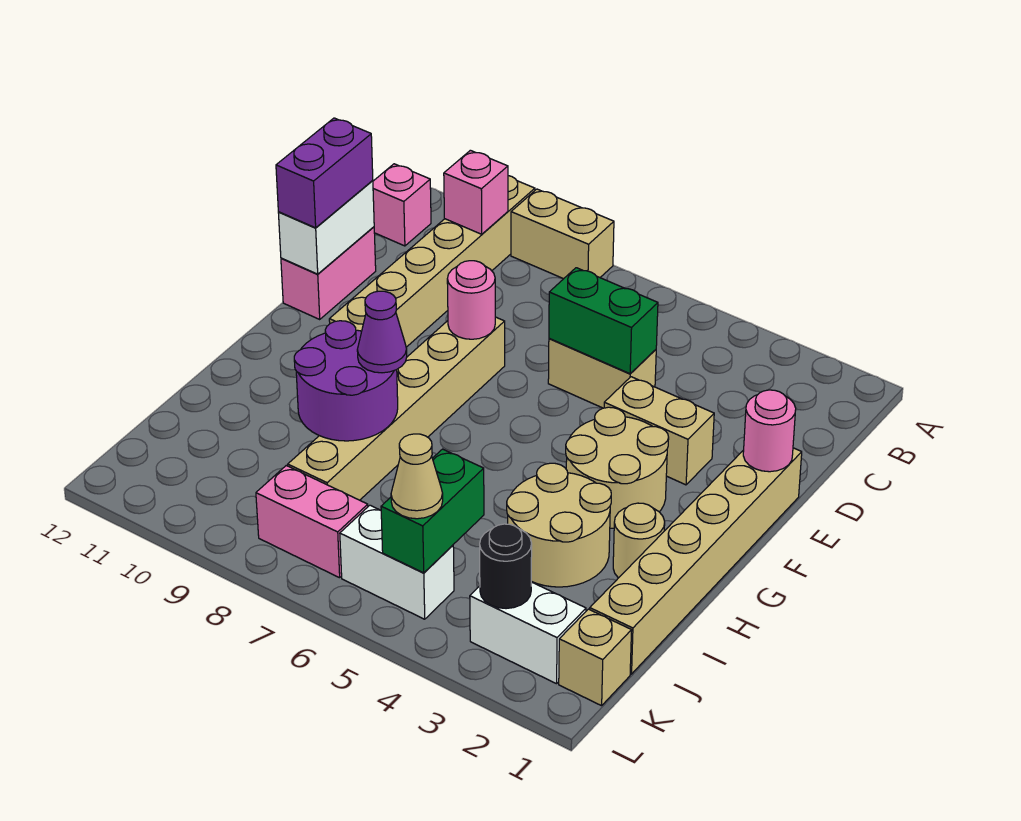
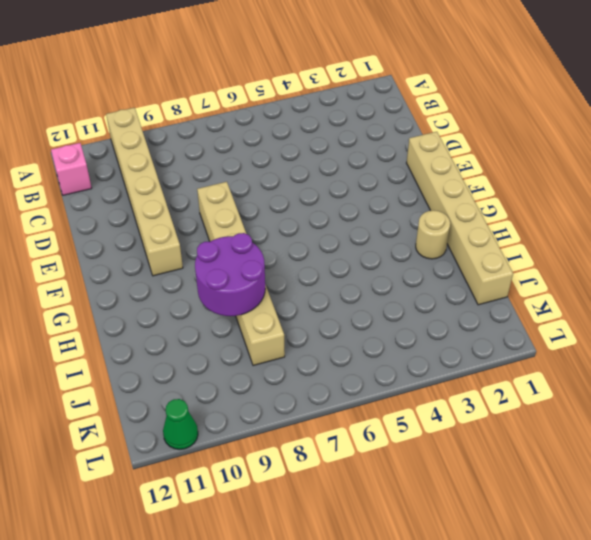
green 1x1 cone [163,399,198,449] -> none
none -> tan 1x2 brick [511,189,614,279]
none -> tan 1x2 brick [548,338,656,408]
none -> pink 1x2 brick [281,227,376,319]

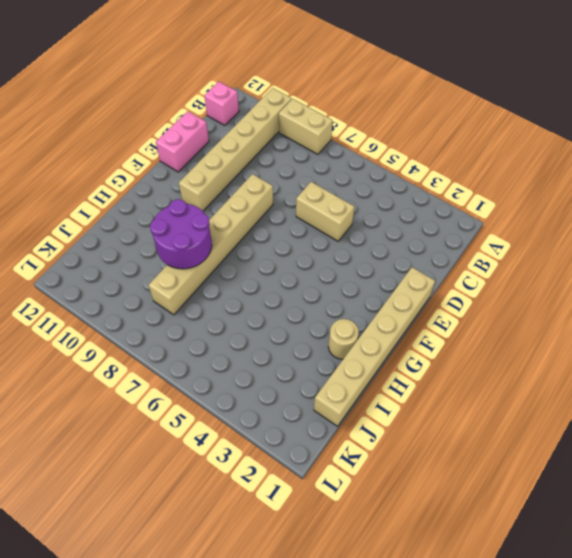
none -> tan 1x2 brick [604,377,714,485]
none -> tan 2x2 round brick [566,407,669,528]
none -> tan 2x2 round brick [507,463,611,587]

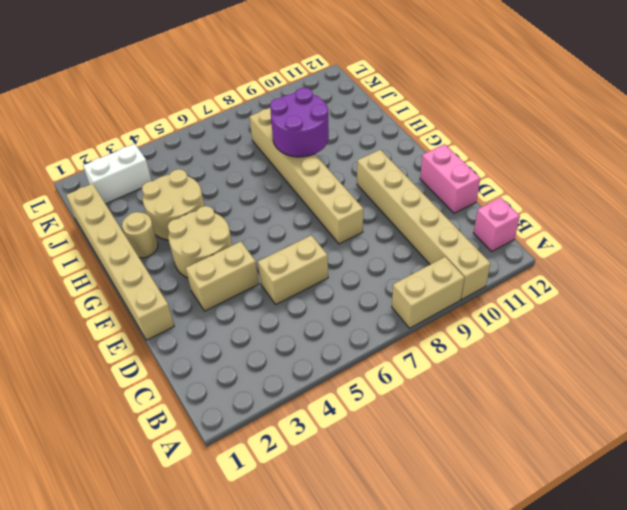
none -> tan 1x1 brick [559,609,632,706]
none -> white 1x2 brick [340,505,454,619]
none -> pink 1x2 brick [256,466,368,578]

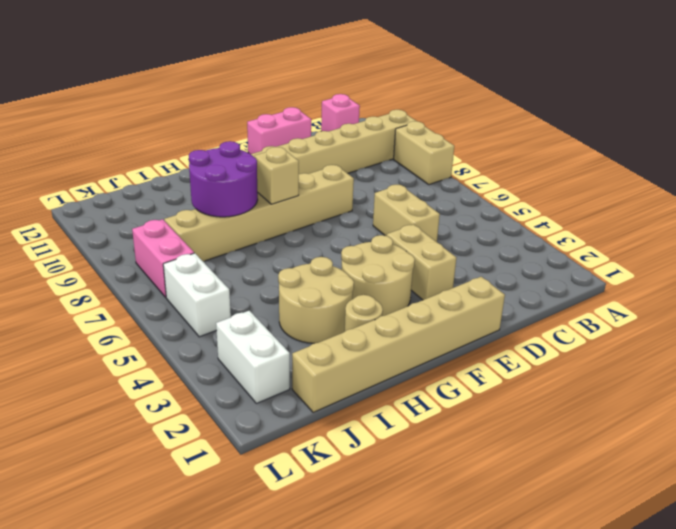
tan 1x1 brick [254,147,299,204] -> tan 1x1 brick moved to [559,609,632,706]
none -> pink 1x1 brick [444,150,508,234]
none -> green 1x2 brick [549,268,658,374]
none -> white 1x2 brick [278,181,374,274]

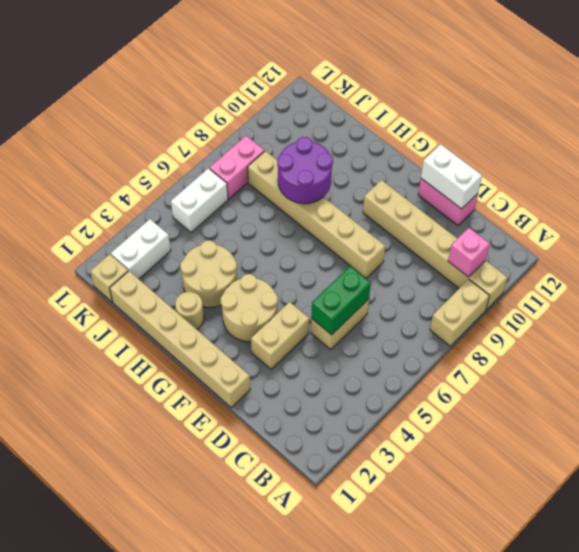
none -> pink 1x1 brick [373,164,431,246]
none -> pink 1x1 round brick [743,390,796,472]
none -> pink 1x1 round brick [447,261,495,339]

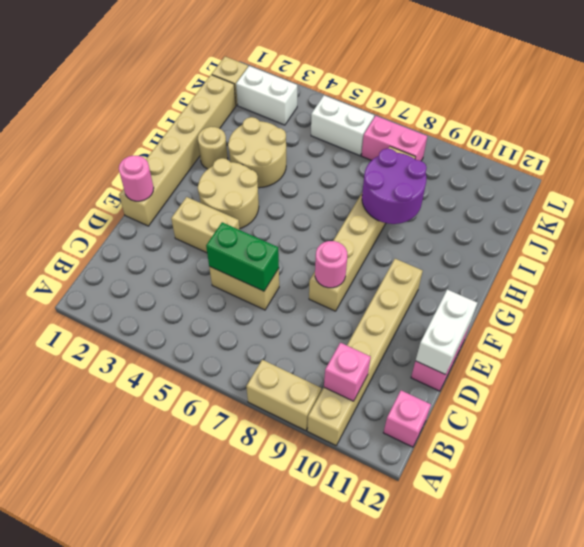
none -> green 1x2 brick [381,449,484,573]
none -> black 1x1 round brick [480,524,532,609]
none -> purple 1x2 brick [276,118,373,228]

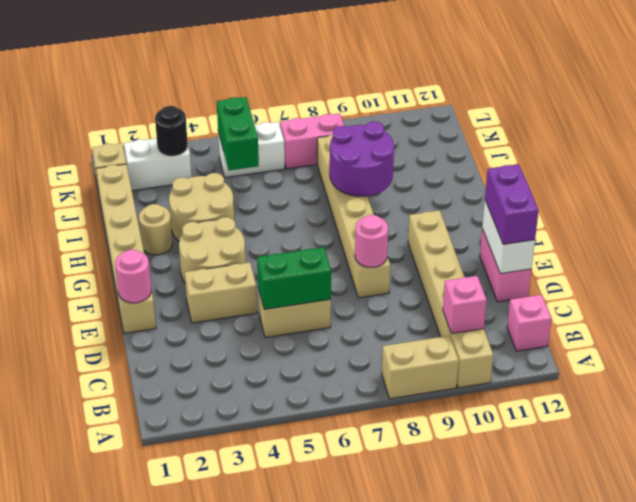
none -> purple 1x1 cone [357,291,407,373]
none -> tan 1x1 cone [391,434,443,519]

